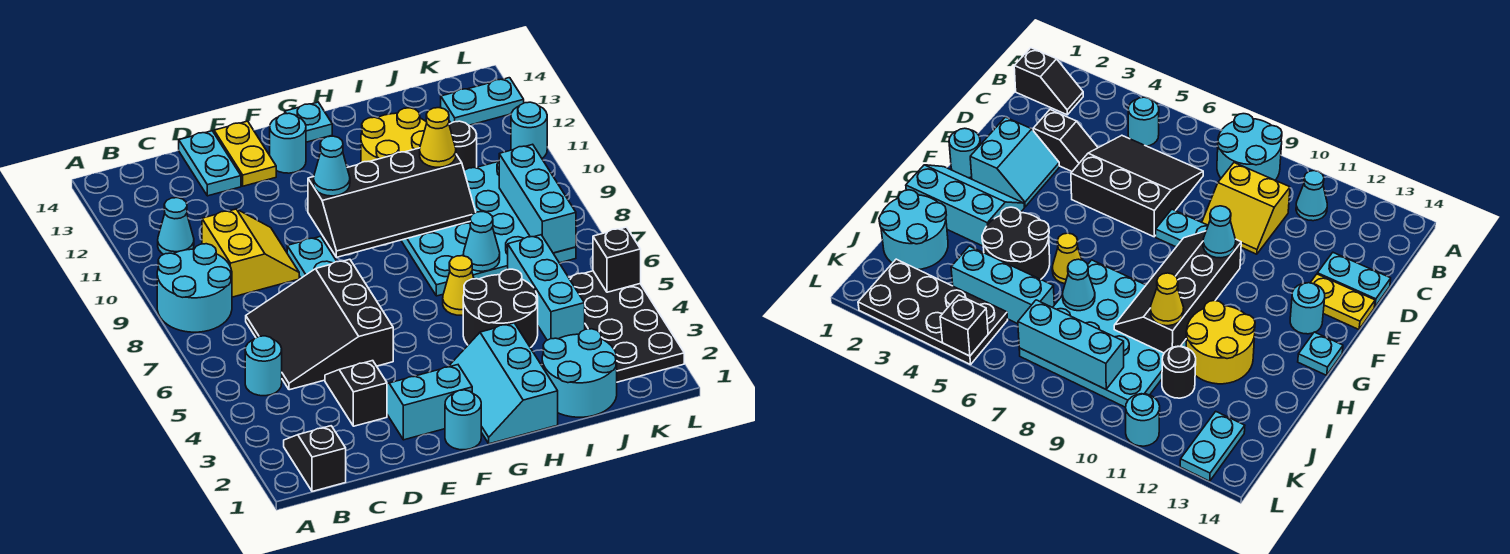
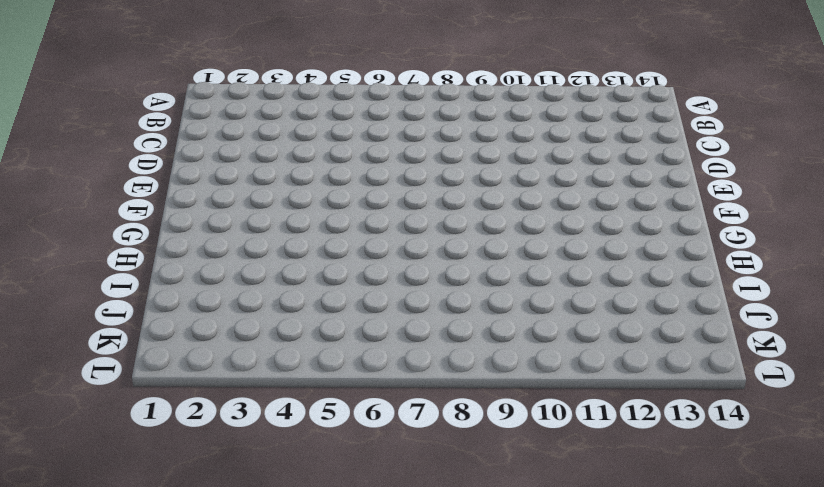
none -> cyan 2x2 round brick [157,244,232,332]
none -> black 1x2 slope [284,426,346,491]
none -> cyan 1x1 round brick [245,336,282,396]
none -> cyan 1x1 cone [158,198,194,254]

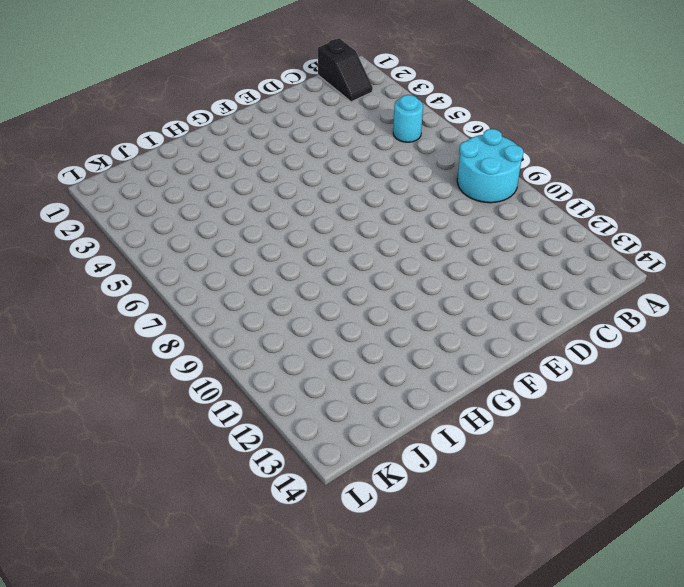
none -> cyan 1x1 cone [158,198,194,254]
none -> black 3x3 slope [246,259,393,390]
none -> yellow 2x2 slope [202,209,299,297]
none -> black 1x2 slope [325,361,387,426]

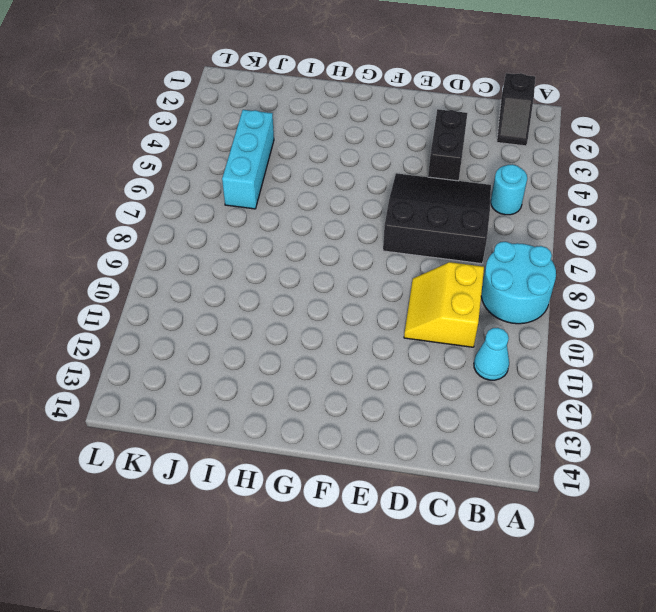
black 3x3 slope [383,173,491,264] -> black 3x3 slope turned to [246,259,393,390]
black 1x2 brick [428,109,468,181] -> black 1x2 slope [325,361,387,426]
none -> cyan 1x2 plate [179,131,241,196]
none -> cyan 2x2 slope [387,365,472,440]
none -> cyan 1x2 plate [287,236,337,278]
none -> yellow 1x2 plate [214,121,276,186]

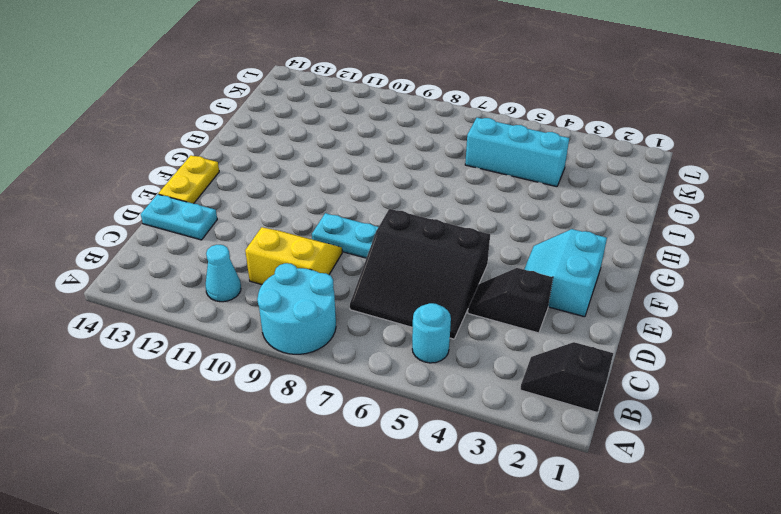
yellow 1x2 plate [158,155,219,204] -> yellow 1x2 plate turned to [214,121,276,186]
none -> cyan 1x1 round brick [445,390,481,450]
none -> cyan 1x1 round brick [270,113,306,173]
none -> cyan 2x3 slope [448,323,558,444]
none -> cyan 1x1 plate [285,102,332,142]

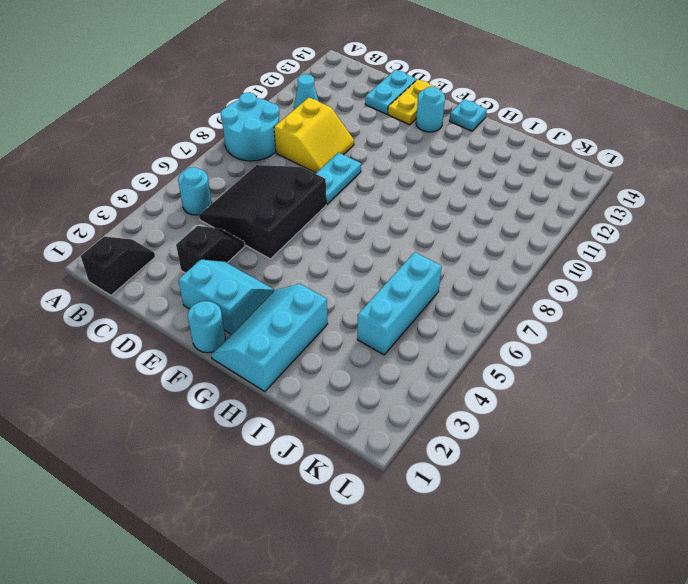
none -> black 2x2 round brick [463,269,538,348]
none -> yellow 1x1 cone [443,256,474,315]
none -> cyan 4x4 plate [401,161,576,296]
none -> yellow 2x2 round brick [361,108,427,163]

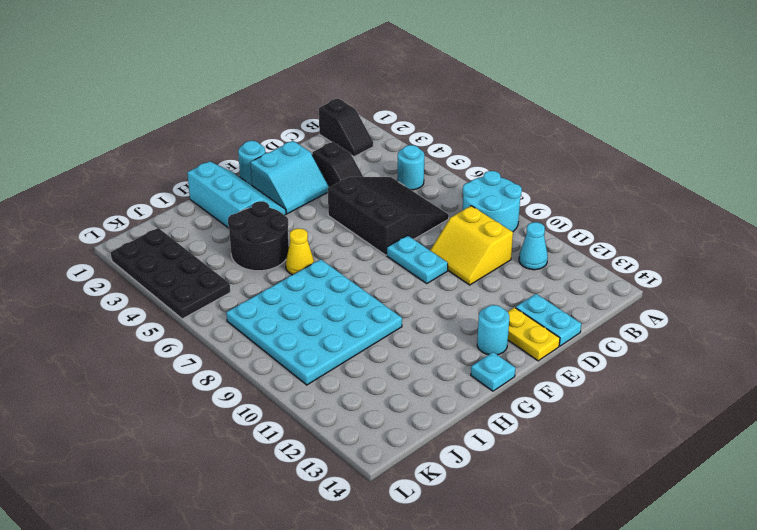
none -> yellow 2x2 round brick [361,108,427,163]
none -> cyan 2x2 round brick [542,329,617,417]
none -> cyan 1x3 brick [508,235,585,340]
none -> black 1x1 round brick [449,121,477,170]

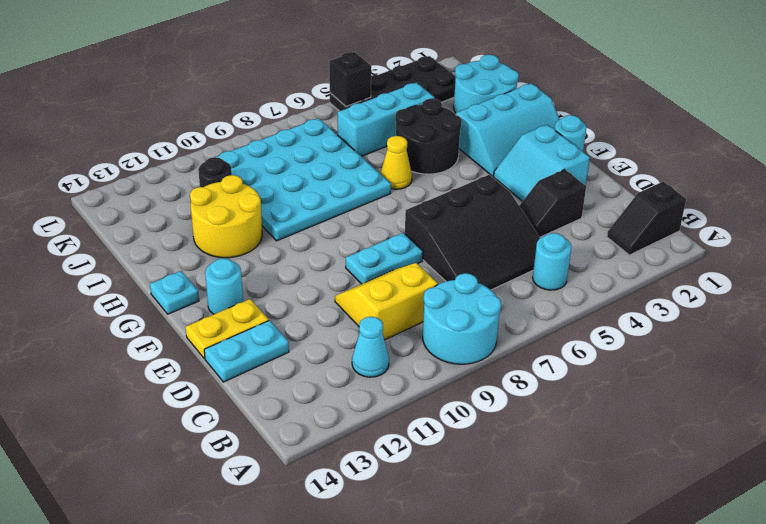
none -> cyan 1x2 plate [441,78,524,125]
none -> cyan 1x1 round brick [511,102,547,158]
none -> black 2x4 slope [308,148,476,257]
none -> cyan 1x1 cone [463,212,500,271]

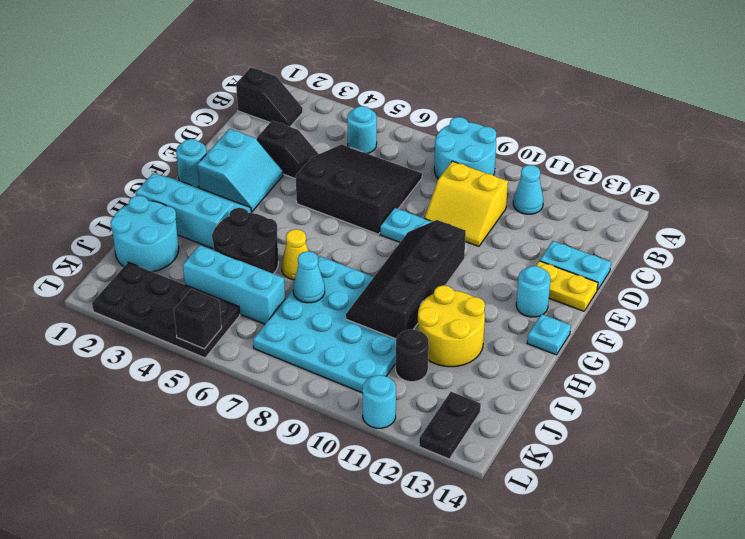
black 1x2 plate [419,392,481,459] -> cyan 1x2 plate [441,78,524,125]
none -> cyan 1x3 brick [499,144,576,253]
none -> cyan 1x1 cone [314,136,350,196]
none -> yellow 1x1 cone [420,108,456,167]

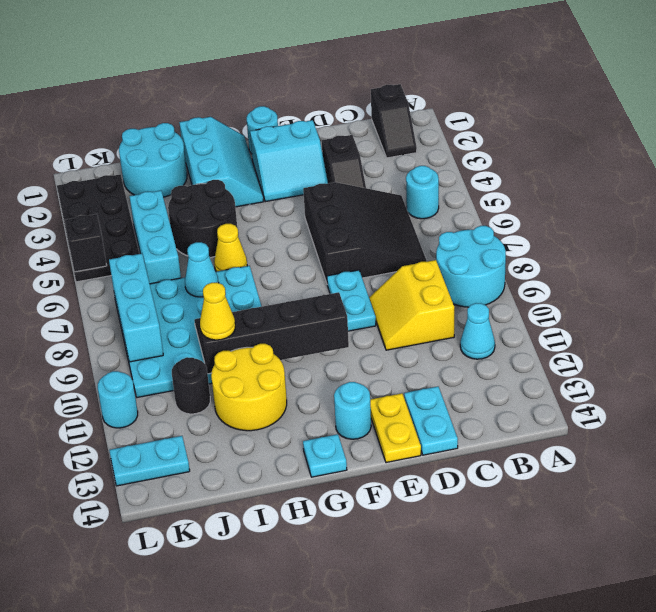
none -> cyan 1x1 cone [314,136,350,196]

